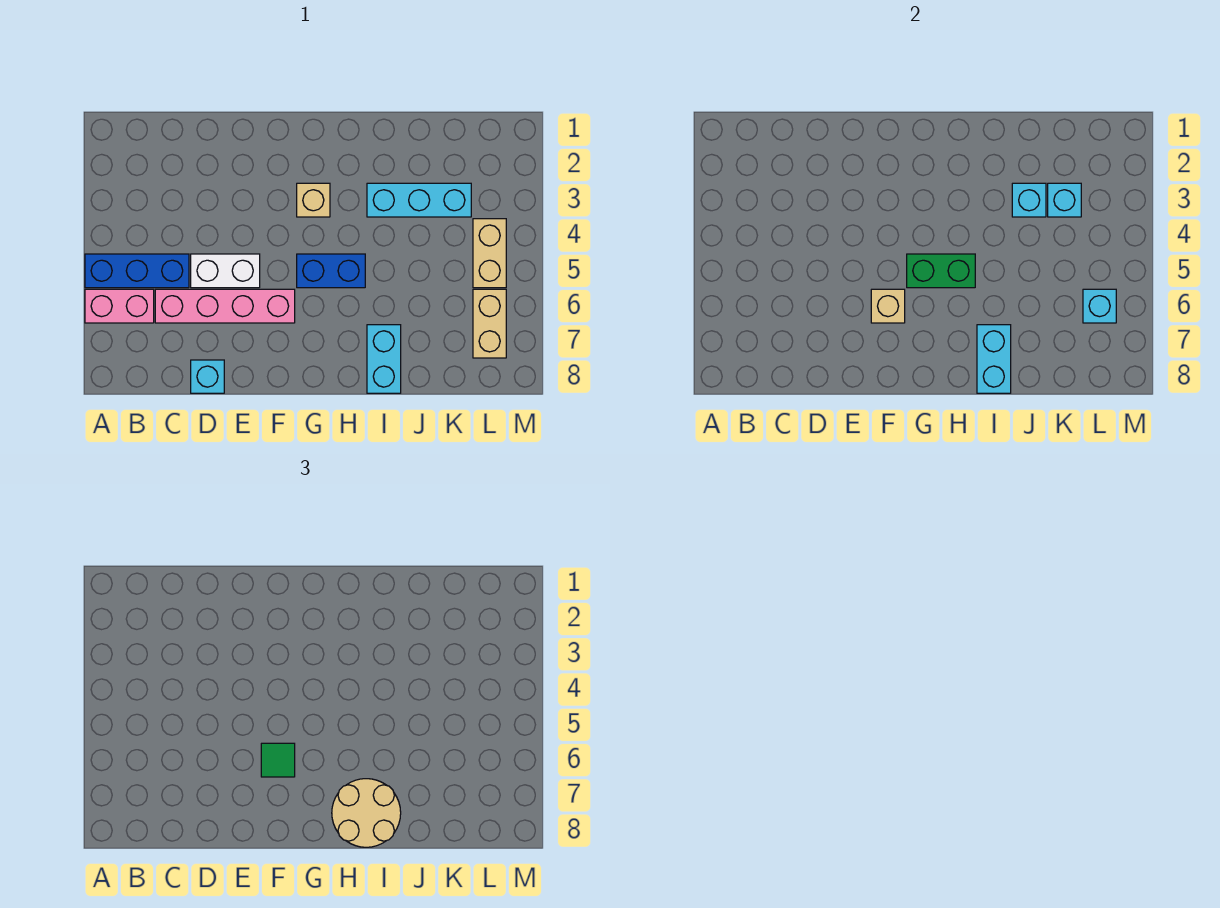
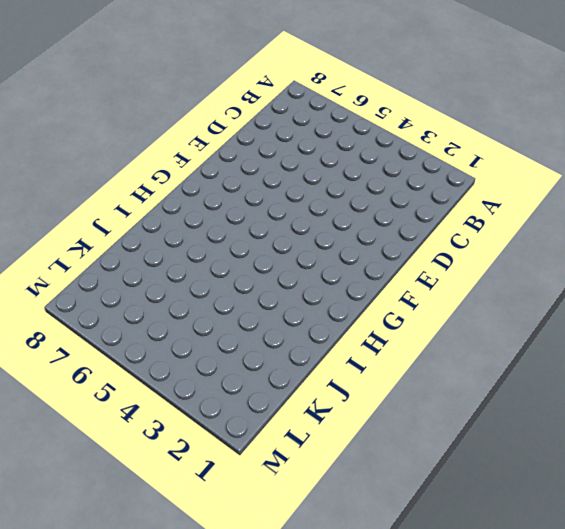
none -> blue 1x3 brick [85,254,189,288]
none -> pink 1x2 brick [85,289,154,323]
none -> pink 1x4 brick [155,289,295,323]

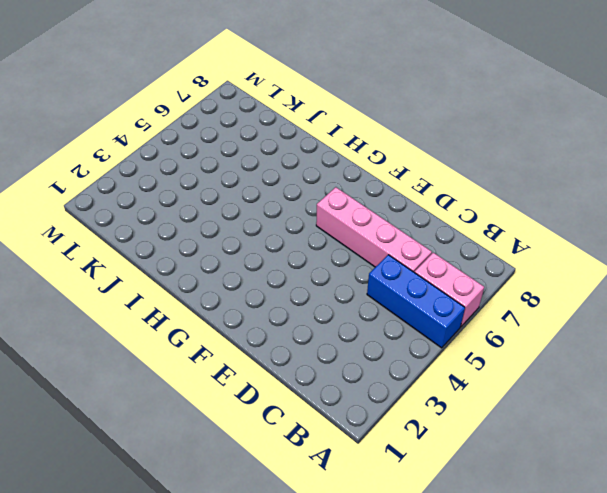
none -> white 1x2 brick [191,254,260,288]
none -> cyan 1x1 brick [191,360,224,393]
none -> tan 1x1 brick [297,183,330,217]

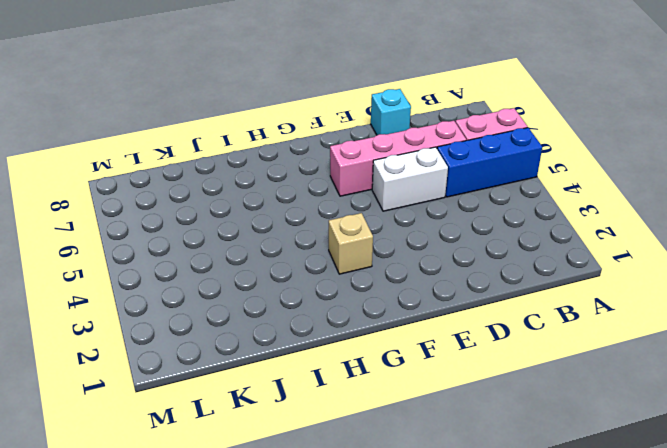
none -> blue 1x2 brick [297,254,365,288]
none -> cyan 1x3 brick [367,183,471,217]
none -> cyan 1x2 brick [367,325,401,393]

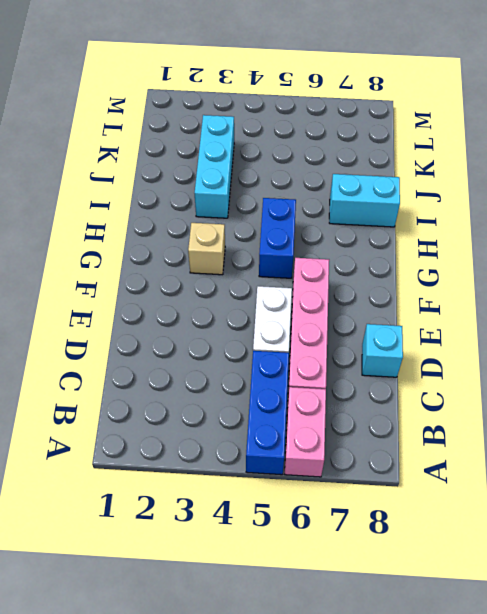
none -> tan 1x2 brick [473,219,506,288]
none -> tan 1x2 brick [473,289,506,358]
none -> tan 1x1 brick [871,289,905,323]

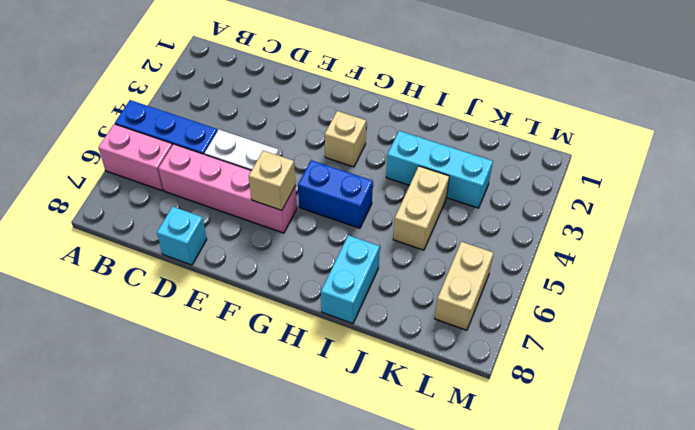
tan 1x2 brick [393,166,449,250] -> tan 1x2 brick moved to [473,219,506,288]
none -> green 1x2 brick [907,254,975,288]
none -> cyan 1x2 brick [977,325,1011,393]
none -> cyan 1x1 brick [1012,183,1046,217]

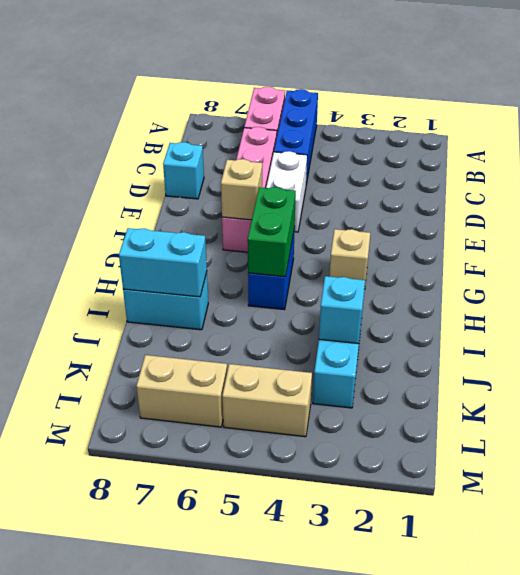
none -> cyan 1x1 brick [1048,183,1081,217]
none -> cyan 1x1 brick [1083,289,1116,323]
none -> green 1x1 tile [261,743,295,777]

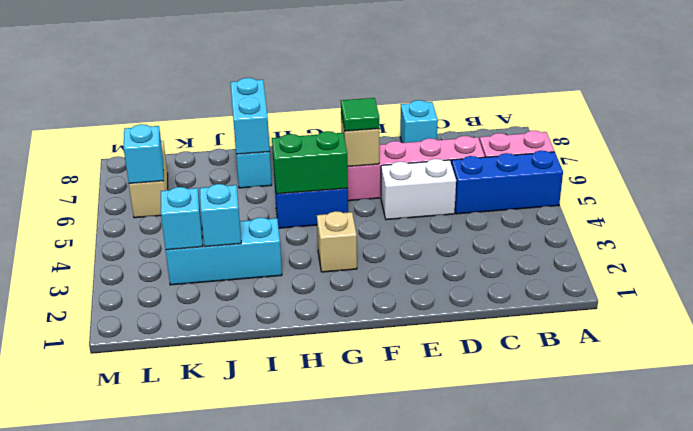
none -> tan 1x2 brick [473,219,506,288]
none -> tan 2x2 round brick [332,779,401,847]

